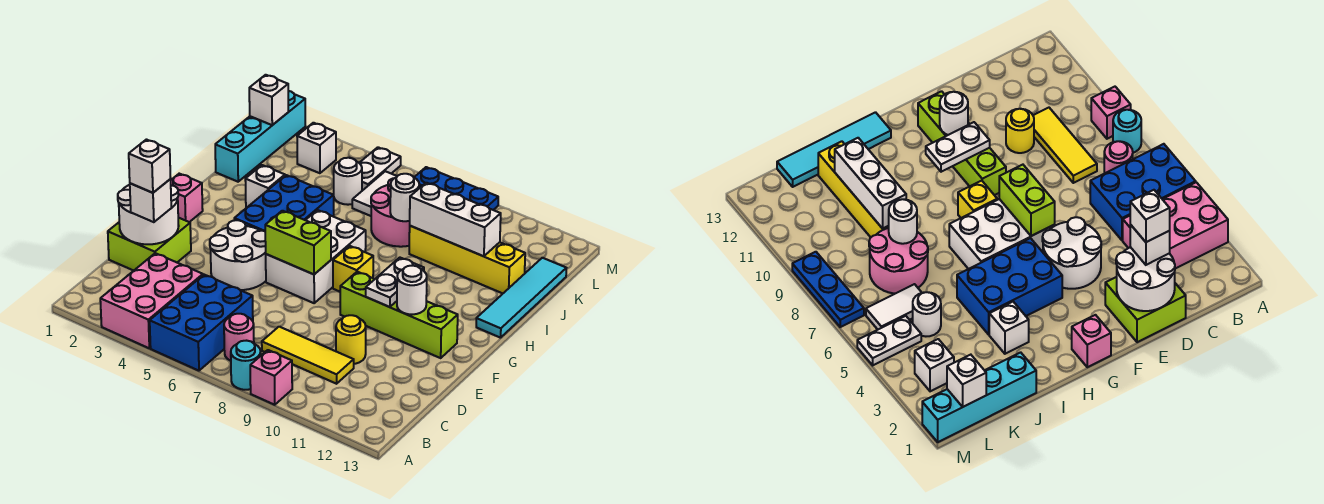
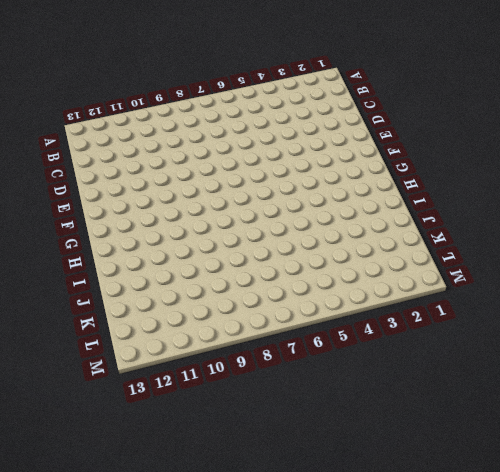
none -> pink 2x3 brick [100,253,203,348]
none -> blue 2x3 brick [150,275,253,371]
none -> cyan 1x1 round brick [231,341,261,390]
none -> pink 1x1 brick [250,350,292,405]

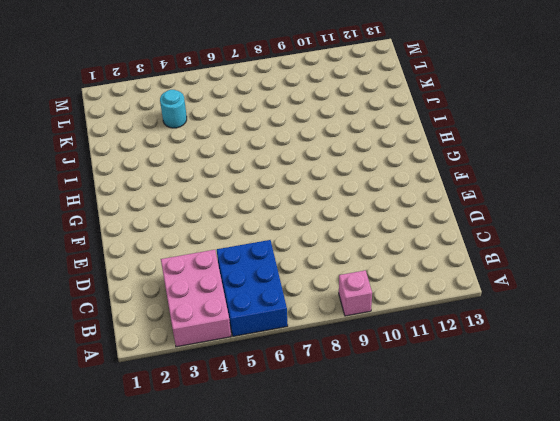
cyan 1x1 round brick [160,90,187,128] -> cyan 1x1 round brick moved to [231,341,261,390]
none -> pink 1x1 round brick [224,314,254,361]
none -> yellow 1x3 tile [262,327,354,384]
none -> lime 2x2 brick [108,218,191,271]
none -> yellow 1x1 round brick [336,315,366,364]

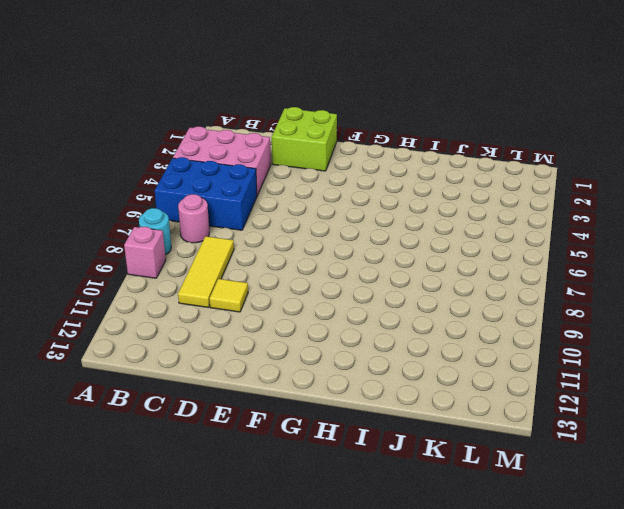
yellow 1x1 tile [210,279,248,312] -> yellow 1x1 round brick [336,315,366,364]
none -> white 2x2 round brick [210,220,266,290]
none -> white 2x3 brick [266,210,366,303]
none -> lime 1x4 brick [340,272,458,358]
none -> pink 1x1 brick [171,174,203,222]

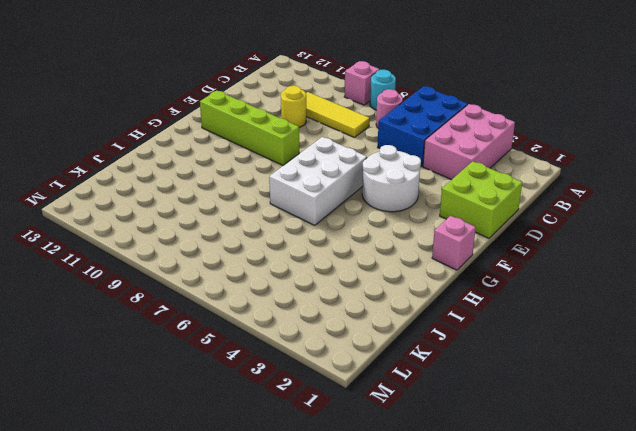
none -> blue 2x3 brick [234,175,334,231]
none -> yellow 1x1 brick [333,246,373,292]
none -> cyan 1x4 tile [476,258,566,338]
none -> white 1x1 brick [245,165,285,207]

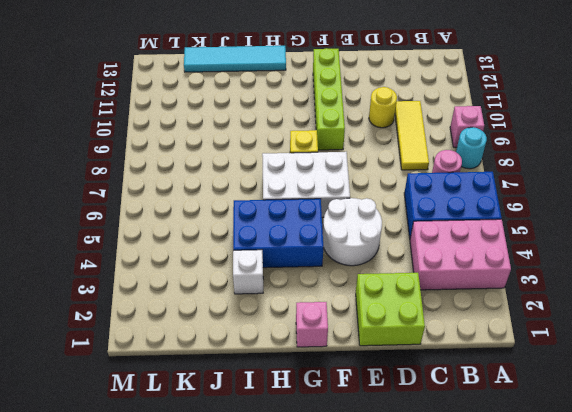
none -> cyan 1x4 brick [215,91,305,182]
none -> pink 2x2 round brick [371,178,410,247]
none -> yellow 1x4 brick [409,226,525,293]
none -> white 1x1 round brick [334,158,362,205]

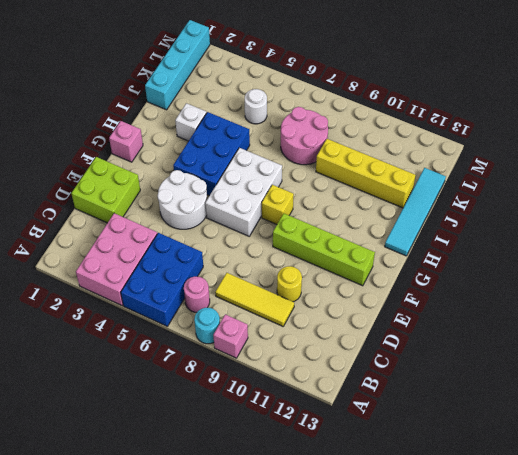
none -> white 1x2 tile [352,171,397,216]
none -> white 1x1 brick [297,123,336,173]
none -> white 1x2 plate [360,147,401,191]
none -> blue 1x3 plate [414,167,498,210]

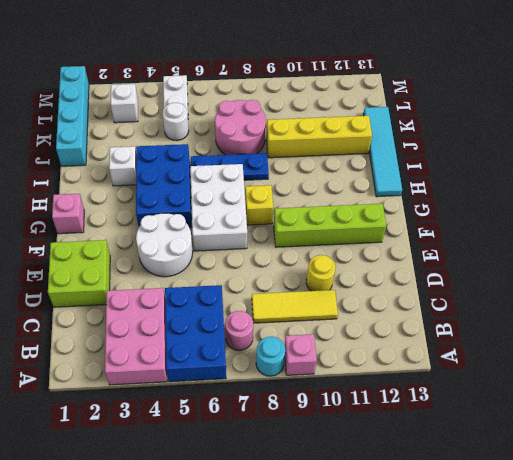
blue 1x3 plate [191,153,269,180] -> blue 1x3 plate moved to [414,167,498,210]
none -> white 1x2 tile [352,171,397,216]
none -> white 2x2 round brick [118,185,179,244]
none -> lime 1x2 brick [265,211,331,274]
none -> white 1x2 plate [366,258,424,307]

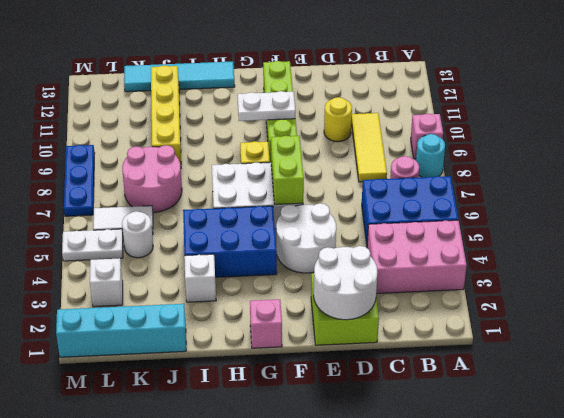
none -> white 1x1 round brick [397,266,427,314]
none -> white 1x1 round brick [390,174,419,221]
none -> white 1x3 brick [410,183,501,256]
none -> white 1x1 brick [249,75,288,125]

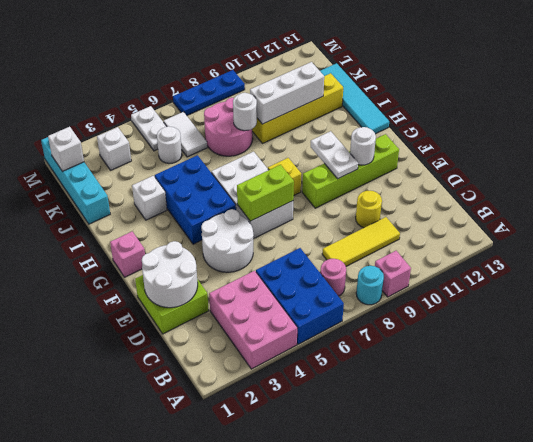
none -> white 1x1 brick [130,179,171,222]
none -> white 1x1 brick [129,140,171,193]

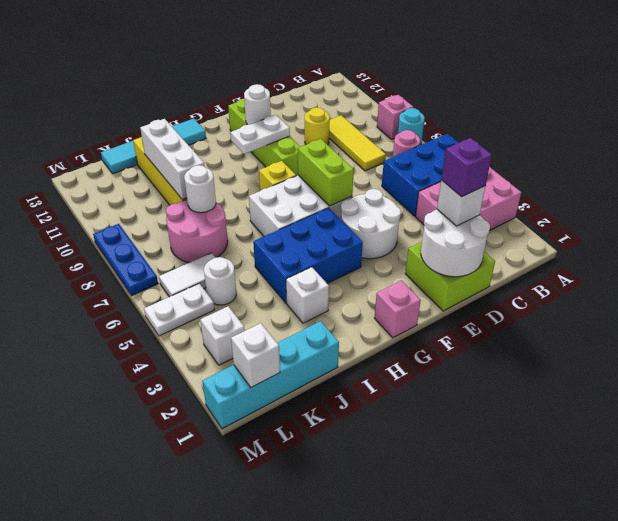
purple 1x1 brick [441,138,492,197] -> white 1x1 brick [129,140,171,193]

